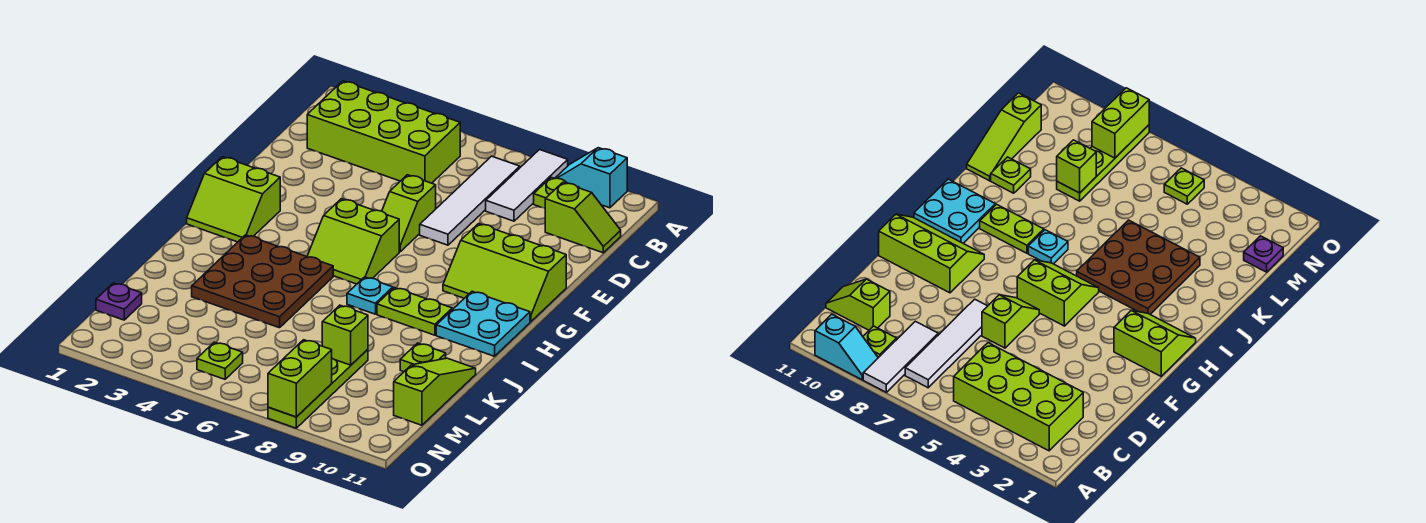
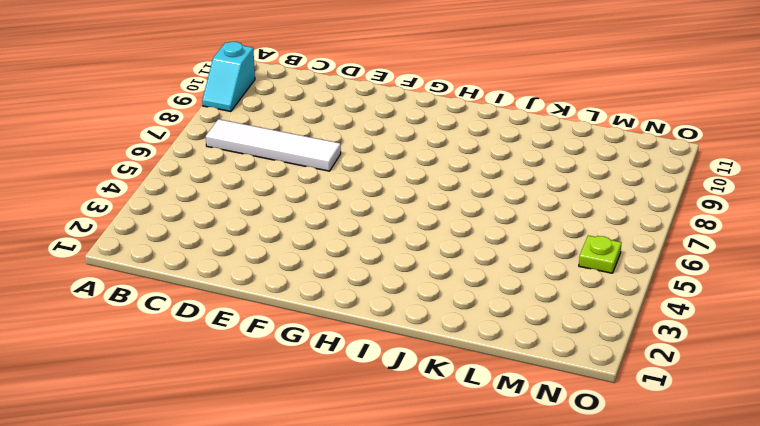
none -> white 1x3 tile [486,150,568,221]
none -> lime 2x4 brick [307,81,460,183]
none -> lime 1x1 plate [534,177,579,208]

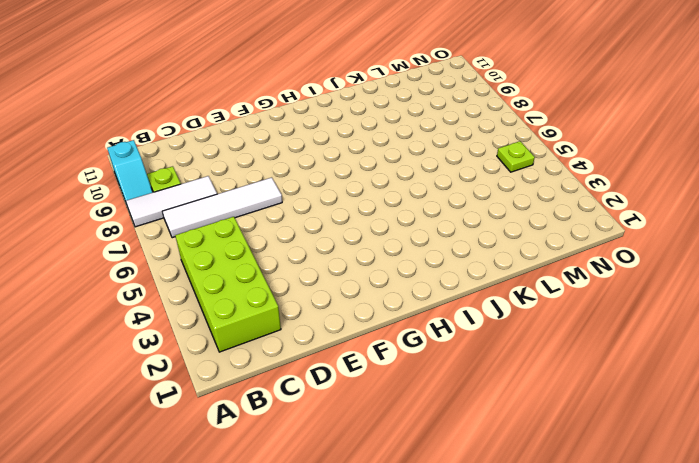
none -> lime 1x2 slope [545,182,621,253]
none -> lime 1x2 slope [382,175,436,252]
none -> lime 2x3 slope [443,224,566,322]

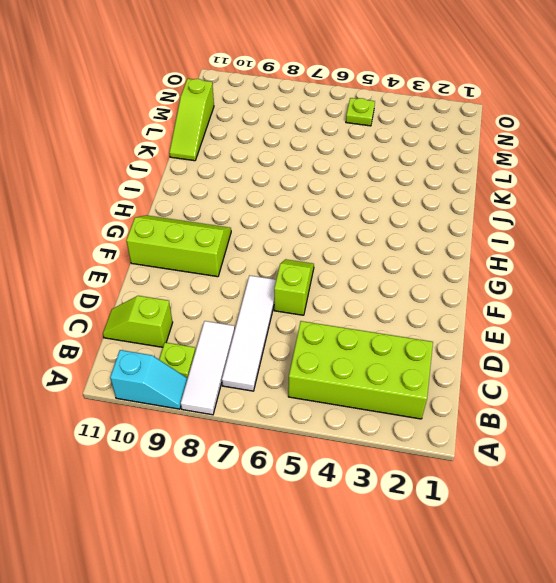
none -> lime 2x2 slope [187,157,280,242]
none -> lime 2x2 slope [307,199,399,284]
none -> cyan 2x2 plate [436,291,530,356]

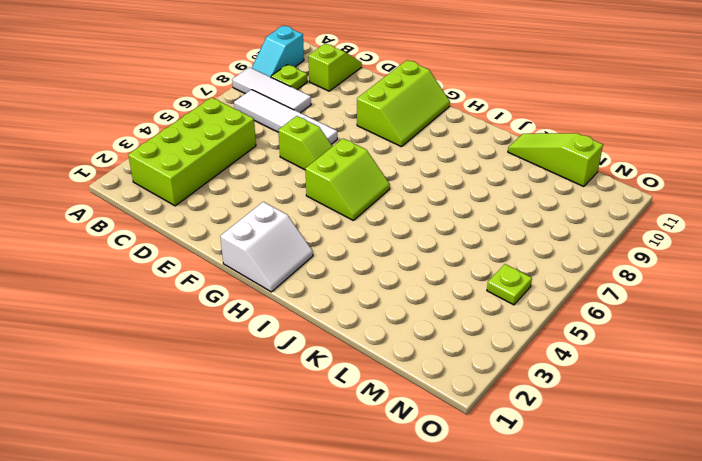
white 2x2 slope [220,202,313,292] -> lime 2x2 slope [187,157,280,242]
none -> cyan 2x2 plate [436,291,530,356]
none -> brown 3x3 plate [192,235,333,328]
none -> cyan 1x1 plate [347,277,393,314]

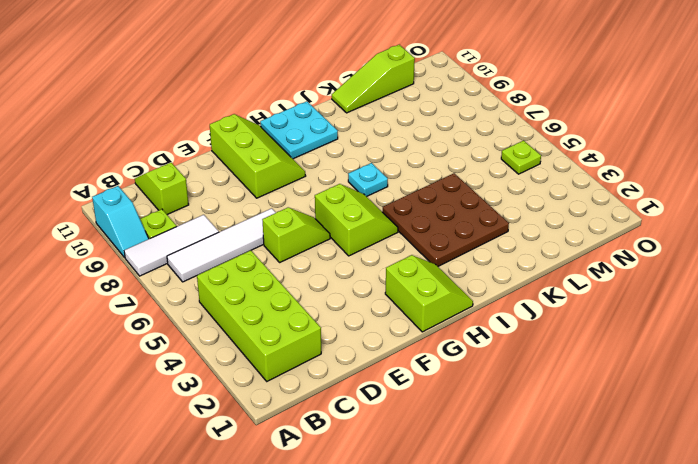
none -> lime 1x2 plate [377,288,452,335]
none -> lime 1x1 plate [400,343,446,372]
none -> lime 1x4 plate [268,349,368,428]

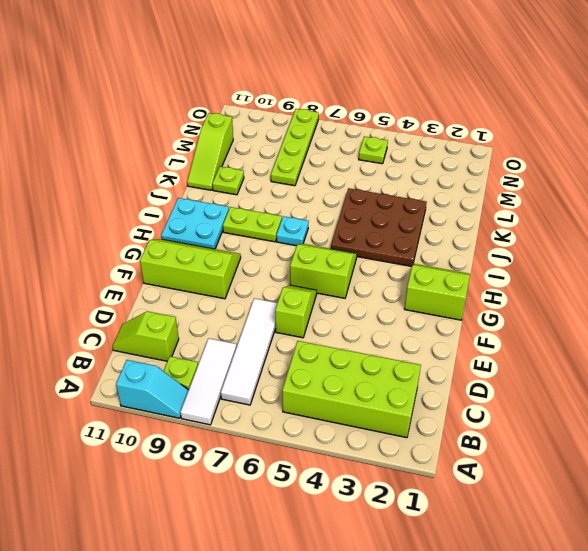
none -> purple 1x1 plate [96,283,142,320]
none -> lime 1x1 brick [322,305,368,365]
none -> lime 1x2 brick [268,340,332,417]

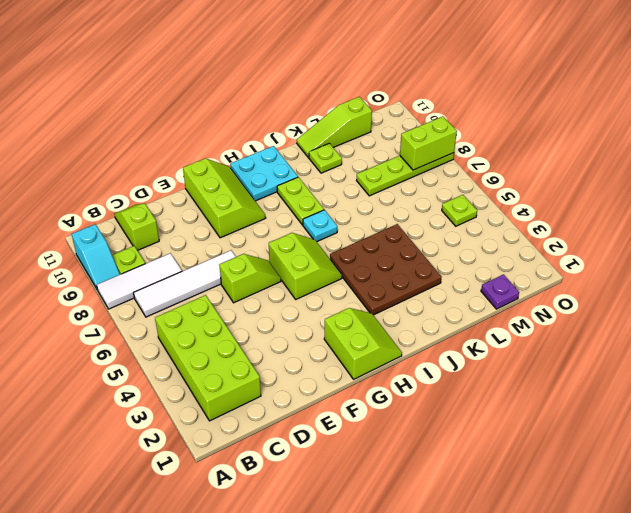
none -> lime 1x1 brick [322,305,368,365]

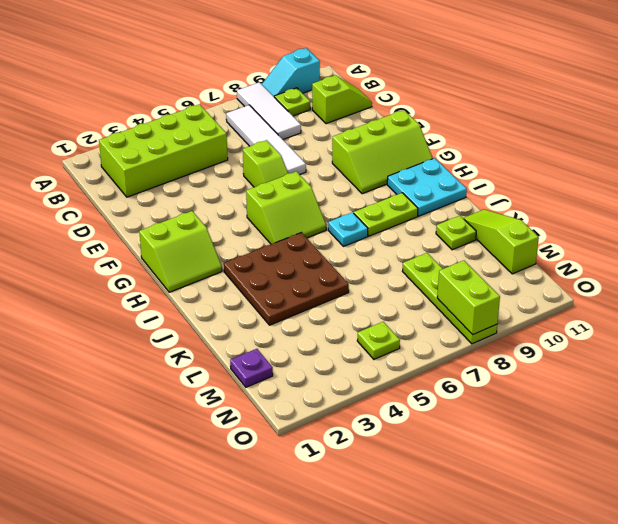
none -> lime 1x1 brick [322,305,368,365]

